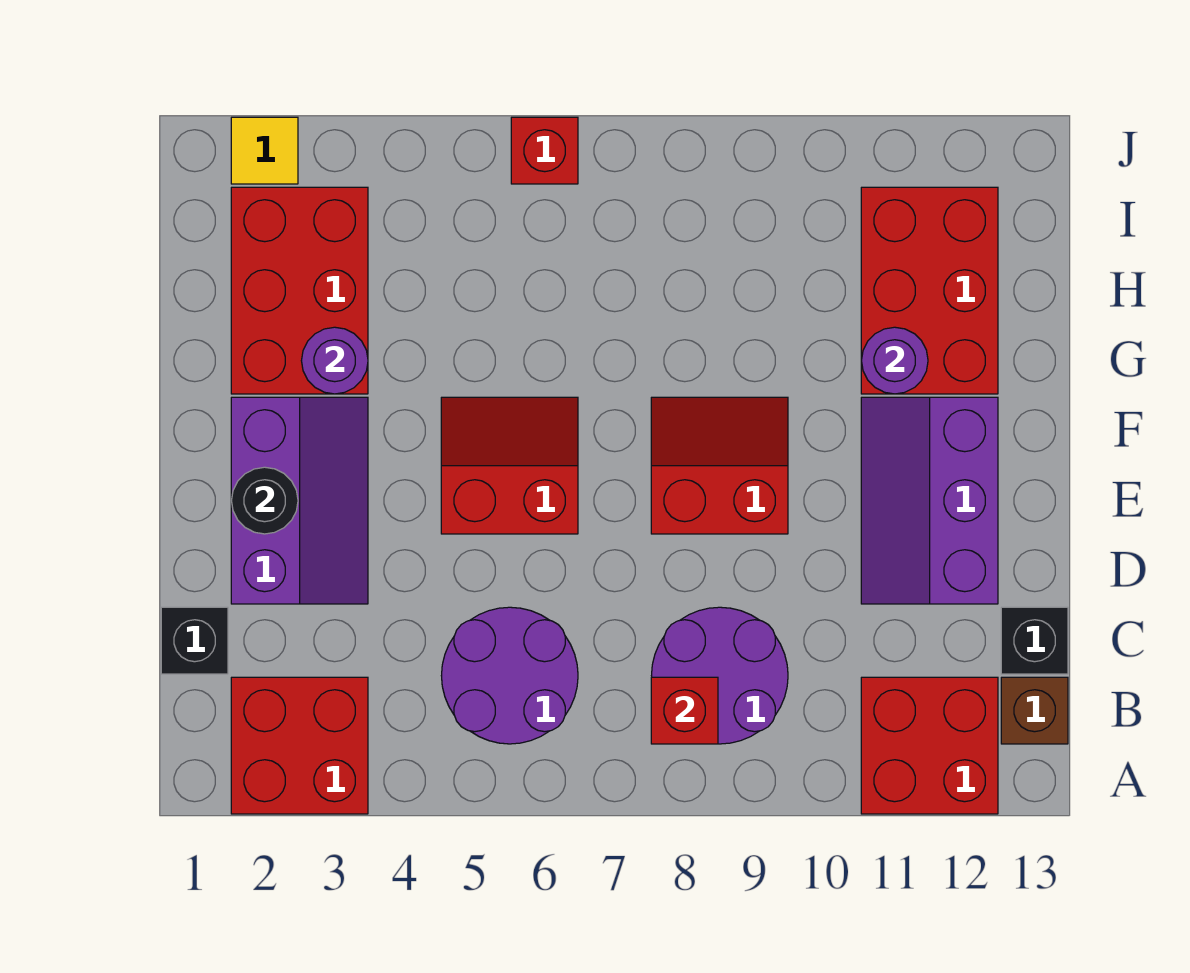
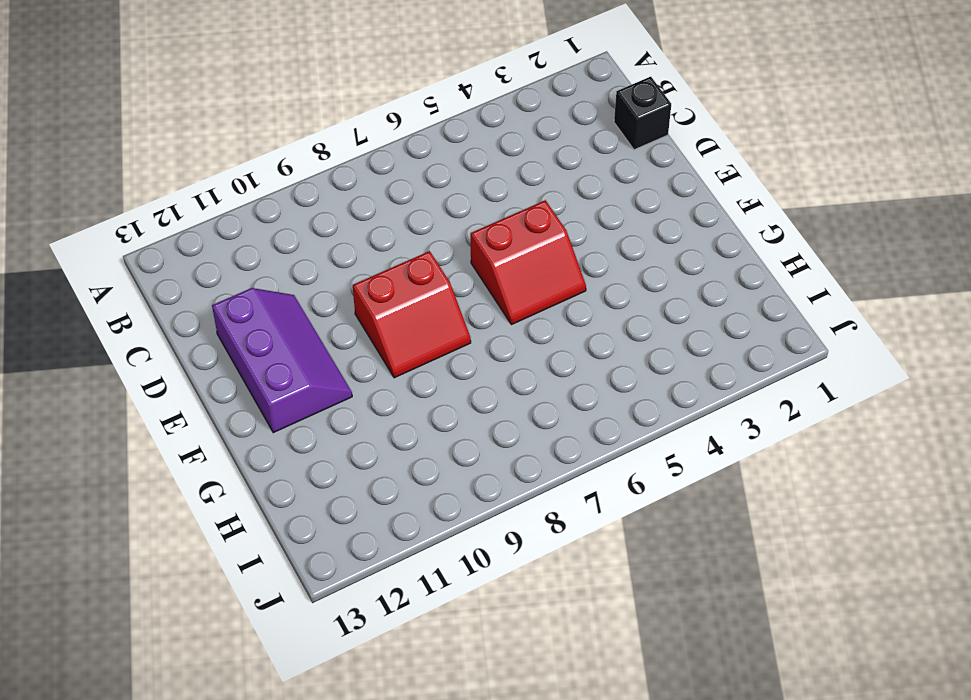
none -> red 2x2 brick [231,677,368,814]
none -> red 2x2 brick [861,677,998,814]
none -> purple 2x2 round brick [441,607,578,744]

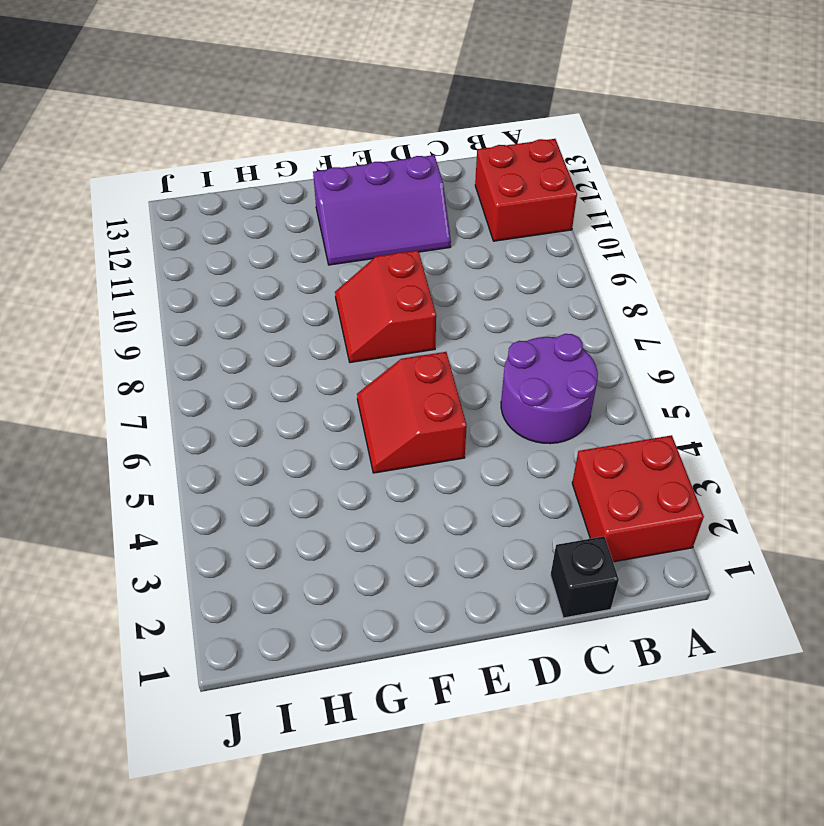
none -> purple 2x2 round brick [651,607,788,744]
none -> brown 1x1 brick [1001,677,1068,744]
none -> black 1x1 brick [1001,607,1068,674]

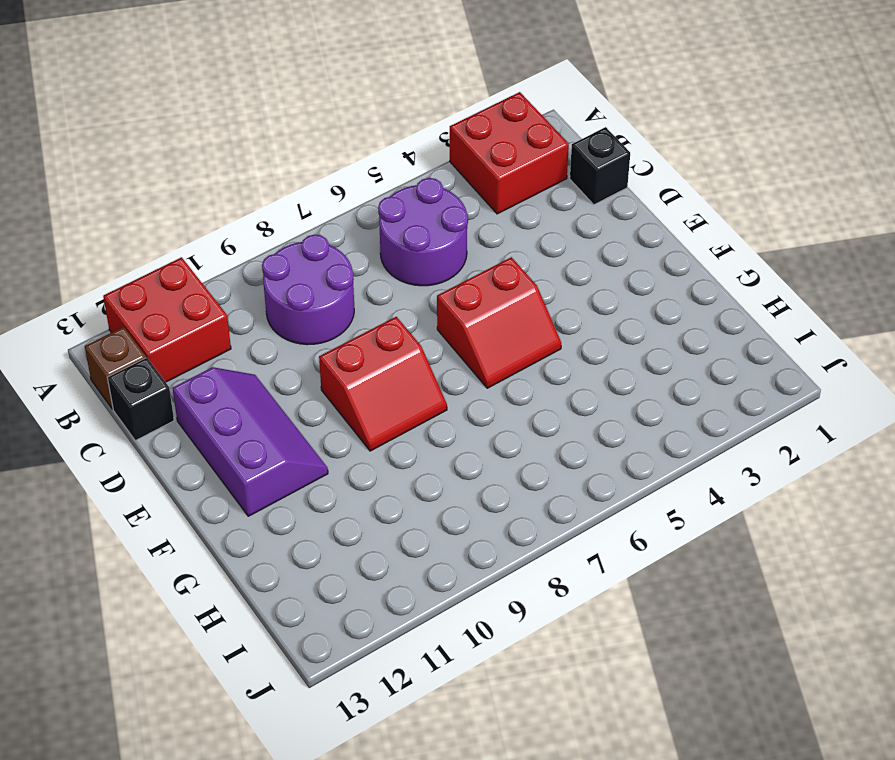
none -> purple 2x3 slope [231,397,368,604]
none -> red 2x3 brick [231,187,368,394]
none -> red 2x3 brick [861,187,998,394]

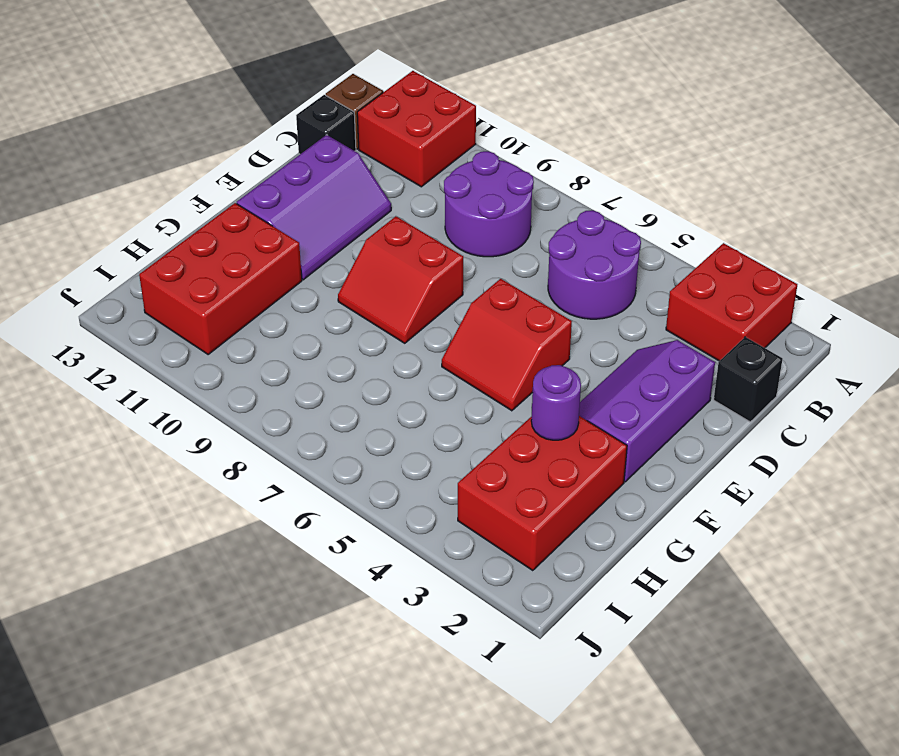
none -> yellow 1x1 tile [231,117,298,184]
none -> red 1x1 brick [511,117,578,184]
none -> red 1x1 brick [651,677,718,744]

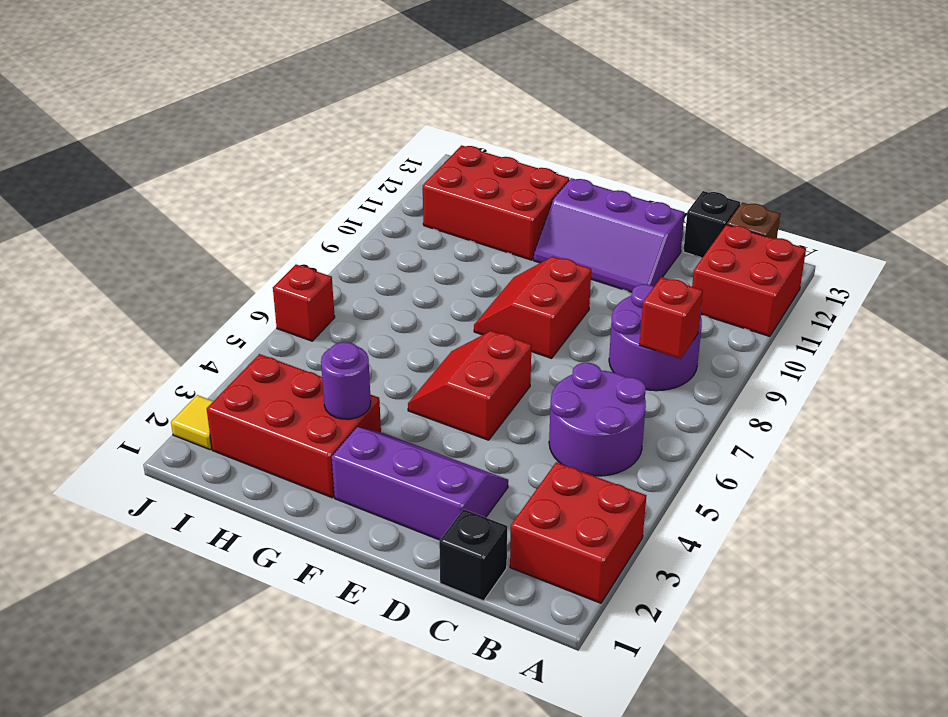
none -> black 1x1 round brick [231,467,298,534]
none -> purple 1x1 round brick [862,327,928,394]

